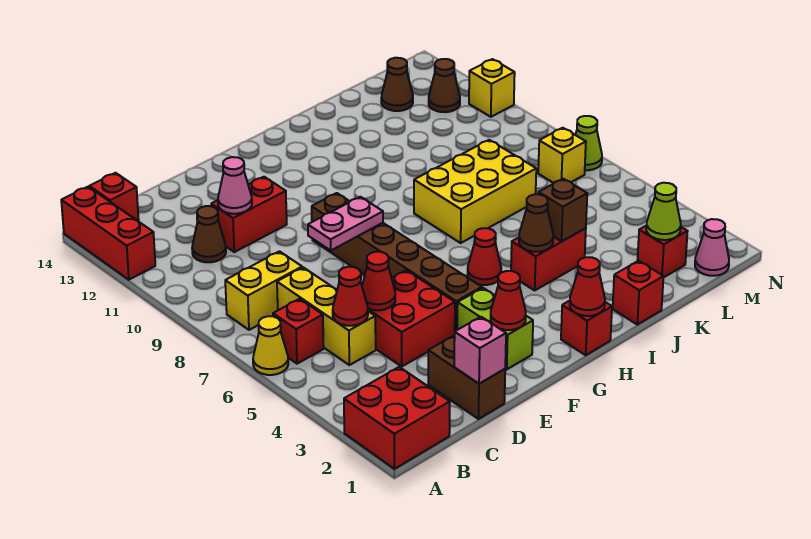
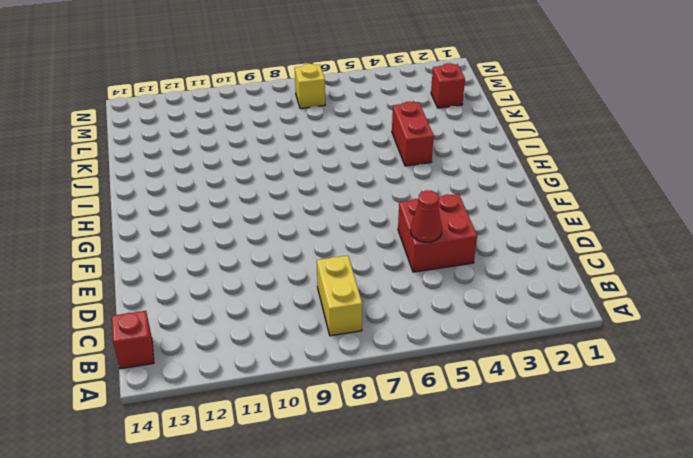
none -> red 2x2 brick [344,367,450,469]
none -> yellow 1x1 cone [253,316,288,375]
none -> red 1x3 brick [61,187,155,280]
none -> red 1x1 brick [273,299,324,364]

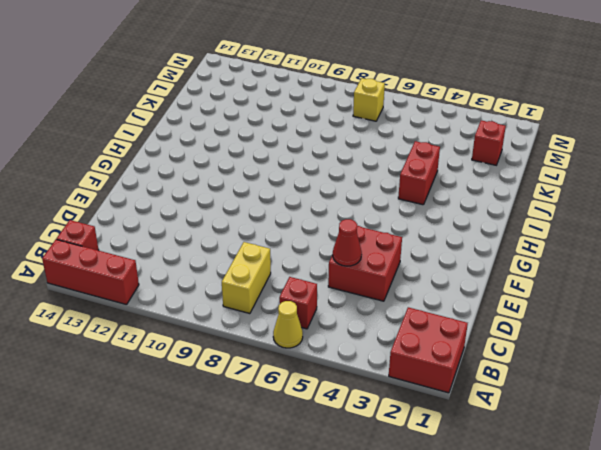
none -> yellow 1x3 brick [277,267,376,365]
none -> brown 1x1 cone [192,206,226,262]
none -> brown 1x2 brick [428,335,505,419]
none -> red 1x2 brick [211,177,287,252]

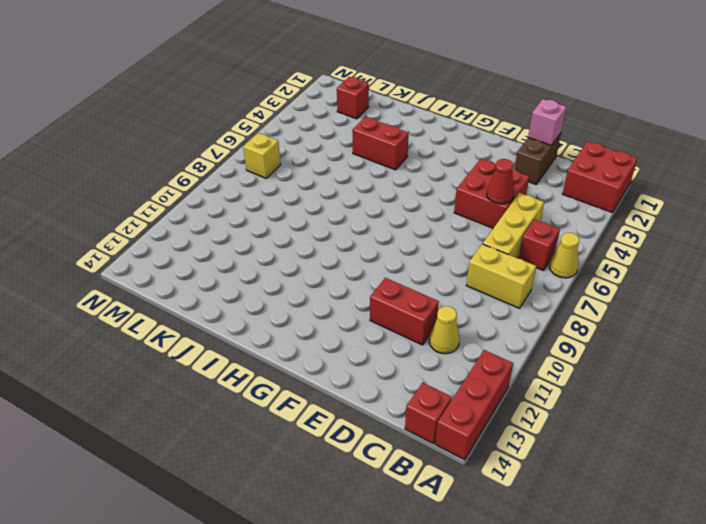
yellow 1x1 cone [429,306,460,354] -> brown 1x1 cone [192,206,226,262]
none -> lime 1x2 brick [457,288,533,369]
none -> brown 1x6 brick [312,193,482,331]
none -> red 1x1 brick [561,301,612,355]
none -> red 1x1 cone [467,228,501,285]

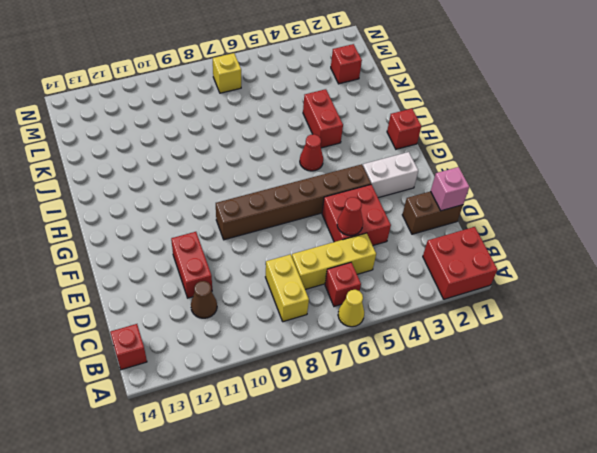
white 1x2 brick [363,152,418,198] -> lime 1x2 brick [457,288,533,369]
none -> red 1x3 brick [61,187,155,280]
none -> yellow 2x3 brick [414,140,536,243]
none -> red 1x1 brick [613,261,664,325]
none -> brown 1x1 cone [381,58,413,111]

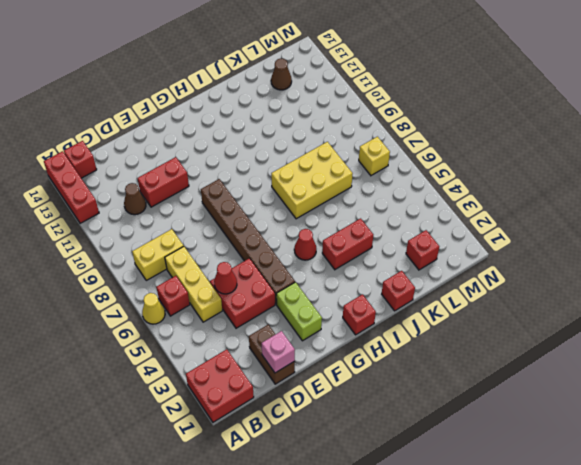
none -> pink 1x1 cone [695,219,729,276]
none -> brown 1x1 cone [429,59,460,112]
none -> lime 1x1 cone [576,116,602,170]
none -> yellow 1x1 brick [469,59,515,117]

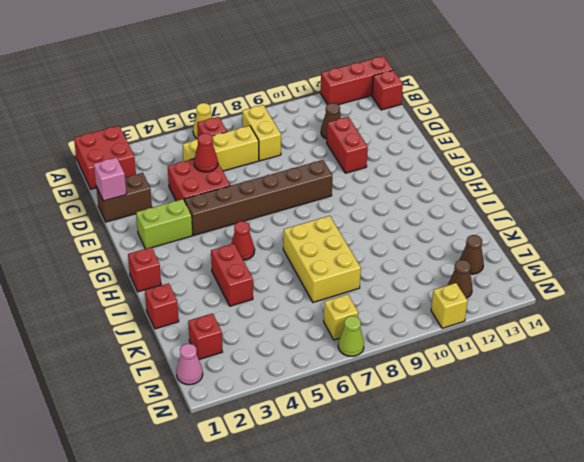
none -> red 1x1 cone [333,267,368,326]
none -> pink 1x1 cone [218,157,252,214]
none -> pink 1x2 plate [308,197,383,250]
none -> red 1x1 cone [491,271,526,330]

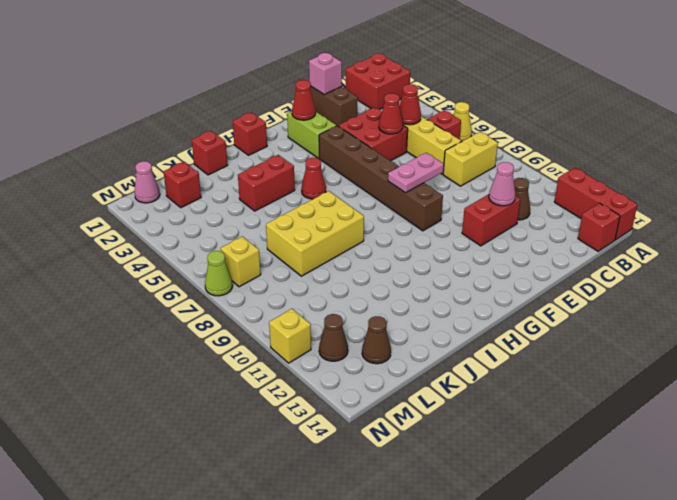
none -> red 1x1 cone [570,257,605,316]
none -> brown 1x1 cone [519,194,553,252]
none -> brown 1x1 brick [539,179,587,241]
none -> lime 1x1 cone [646,183,681,240]

